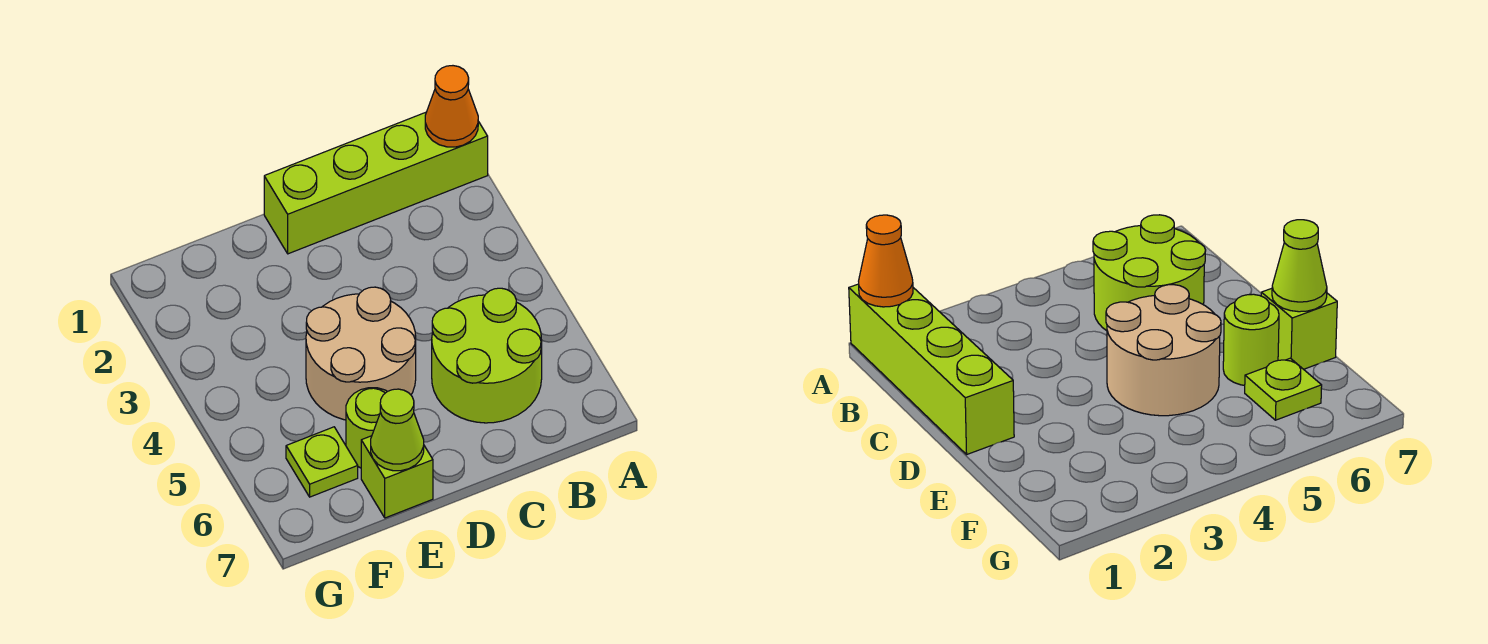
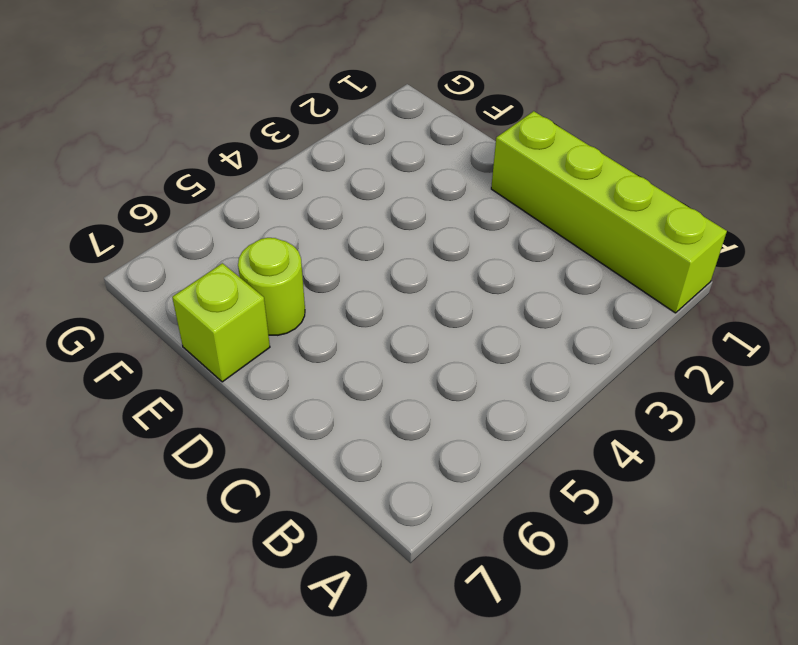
none -> lime 2x2 round brick [432,288,542,423]
none -> tan 2x2 round brick [306,287,416,420]

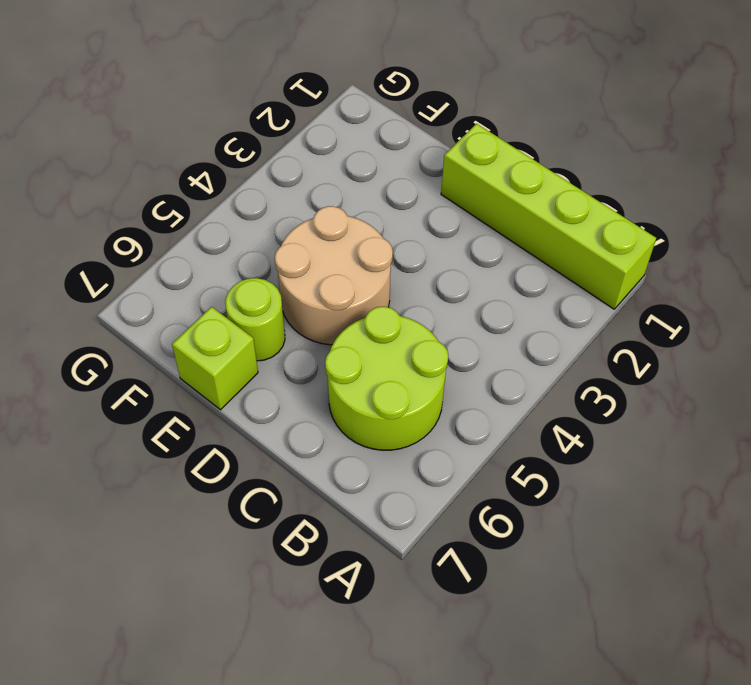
none -> lime 1x1 plate [286,427,358,497]
none -> orange 1x1 cone [425,66,478,147]

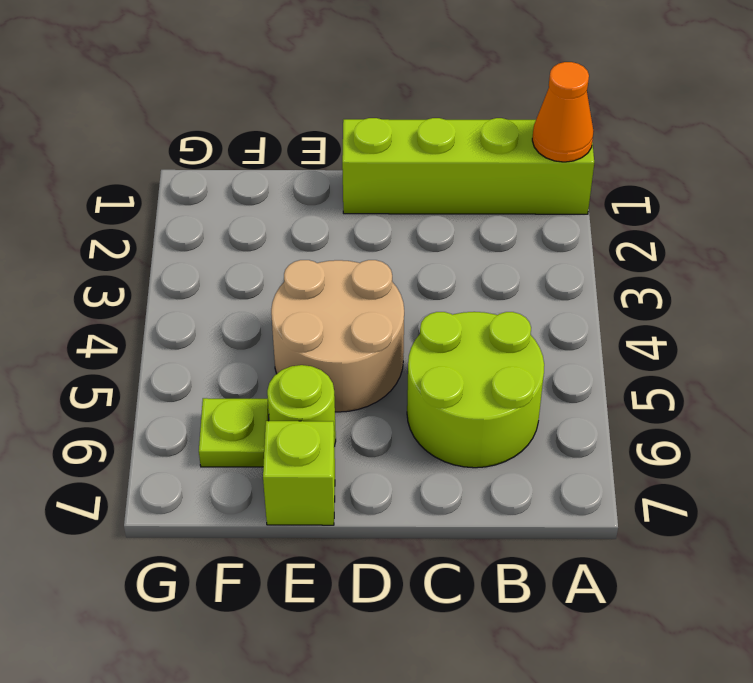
none -> lime 1x1 cone [371,389,424,471]

